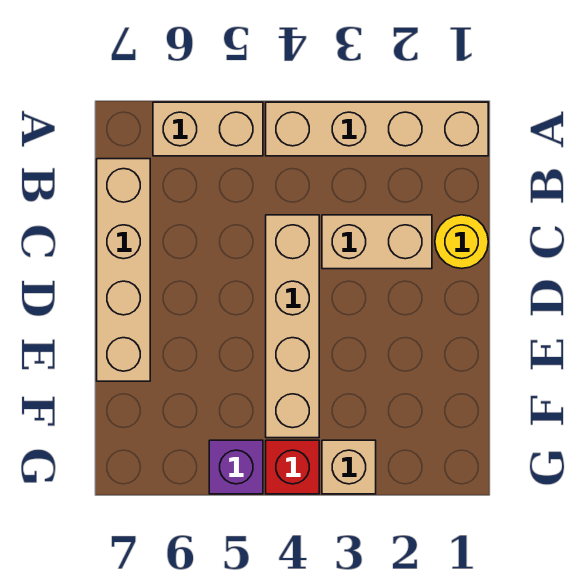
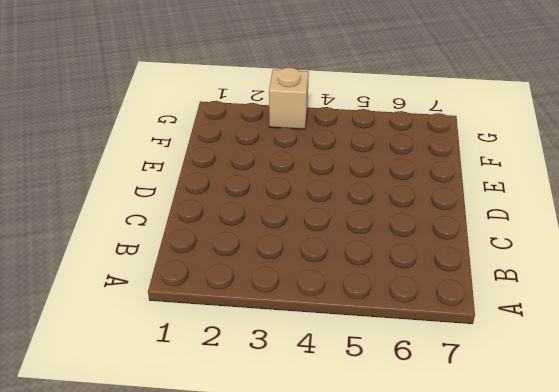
none -> tan 1x4 brick [266,102,488,156]
none -> tan 1x2 brick [153,102,263,156]

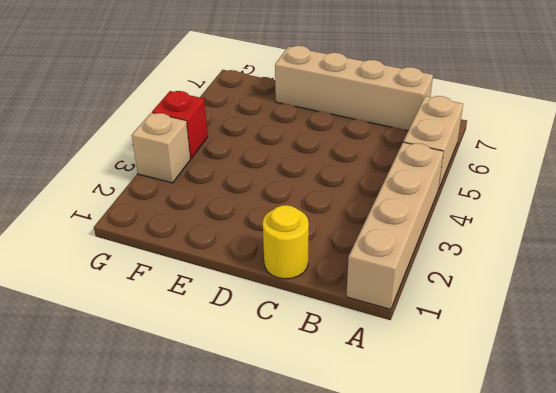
none -> tan 1x2 brick [322,215,432,269]
none -> tan 1x4 brick [266,215,319,438]

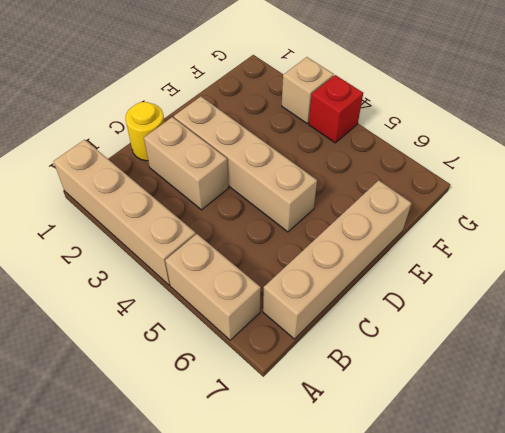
tan 1x4 brick [174,97,317,232] -> tan 1x4 brick turned to [266,215,319,438]
none -> purple 1x1 brick [209,440,263,494]

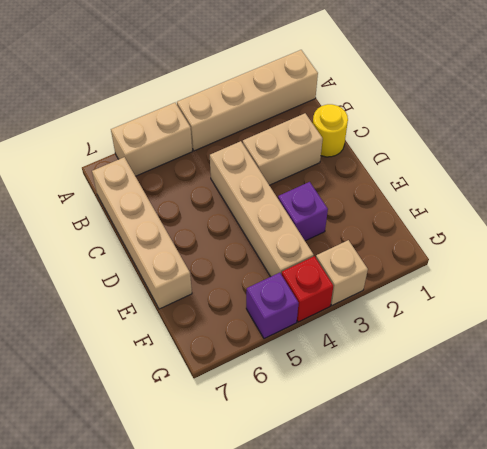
purple 1x1 brick [278,182,328,241] -> none

